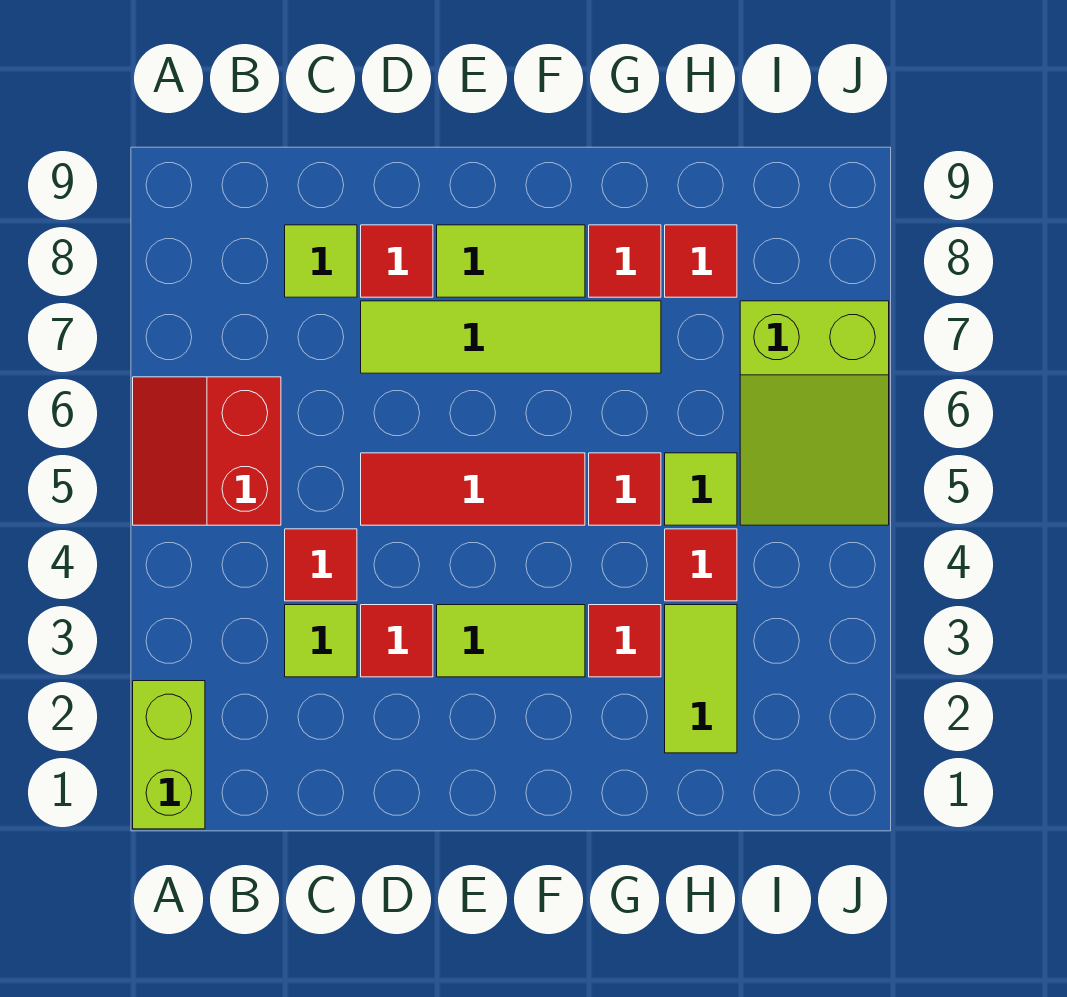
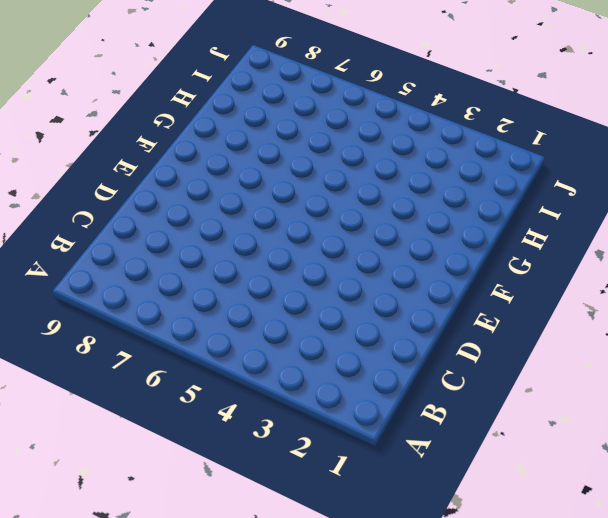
none -> lime 1x2 brick [133,681,205,829]
none -> red 2x2 slope [133,377,281,525]
none -> lime 1x1 tile [285,605,357,677]

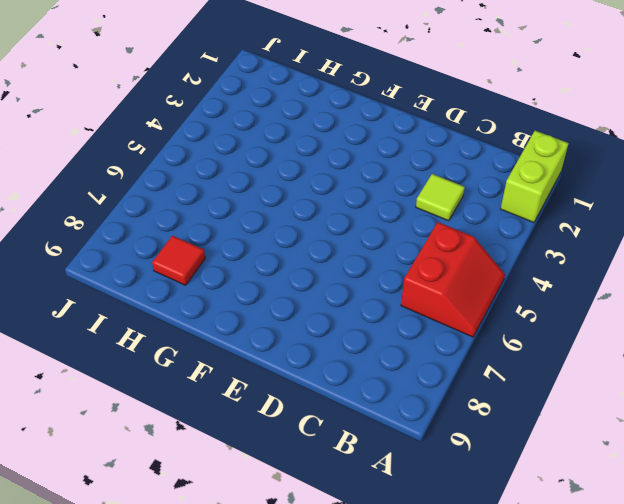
none -> red 1x1 tile [285,529,357,601]
none -> lime 1x1 tile [285,225,357,297]
none -> red 1x1 tile [361,605,433,677]

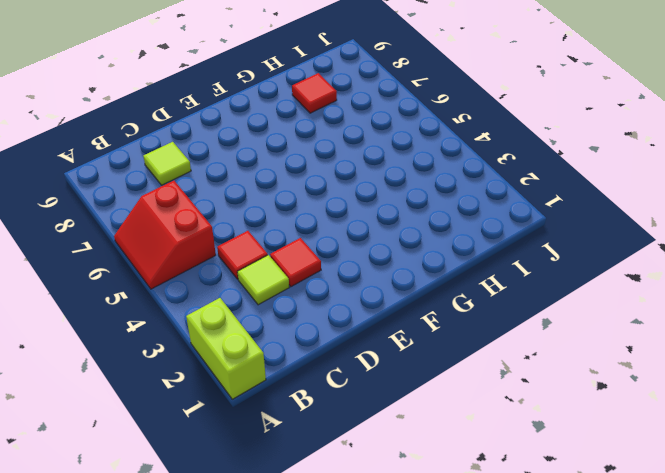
none -> red 1x3 tile [361,453,585,525]
none -> lime 1x4 tile [361,301,661,373]
none -> red 1x1 tile [361,225,433,297]

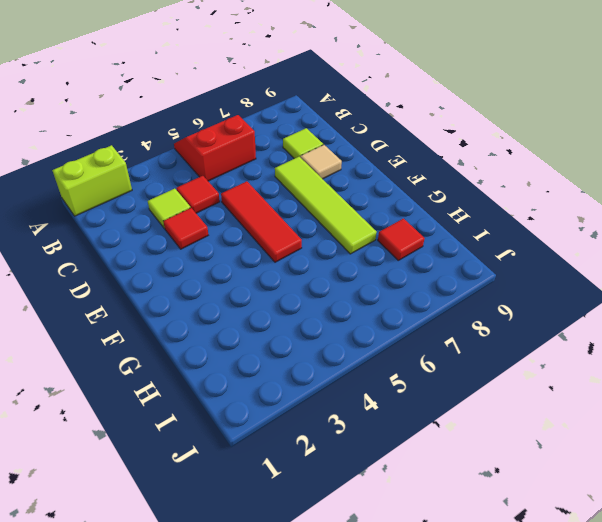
tan 1x1 tile [300,145,342,179] -> red 1x1 tile [361,225,433,297]
none -> lime 1x2 tile [437,605,585,677]
none -> lime 1x2 tile [437,225,585,297]
none -> red 1x1 tile [589,605,661,677]

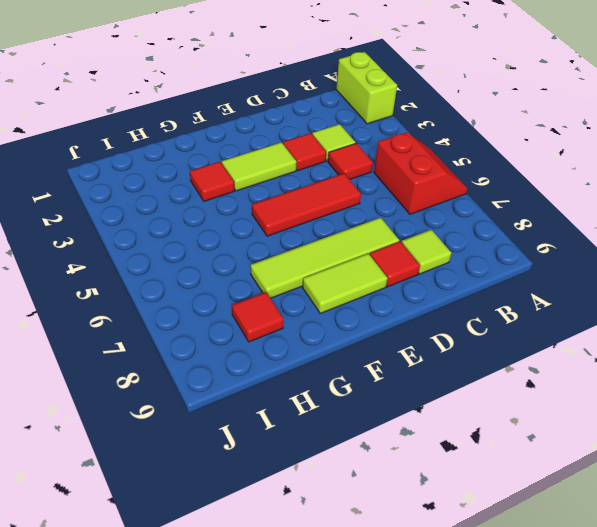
none -> red 1x1 tile [589,453,661,525]
none -> red 1x1 tile [589,225,661,297]
none -> lime 1x2 tile [665,605,737,753]

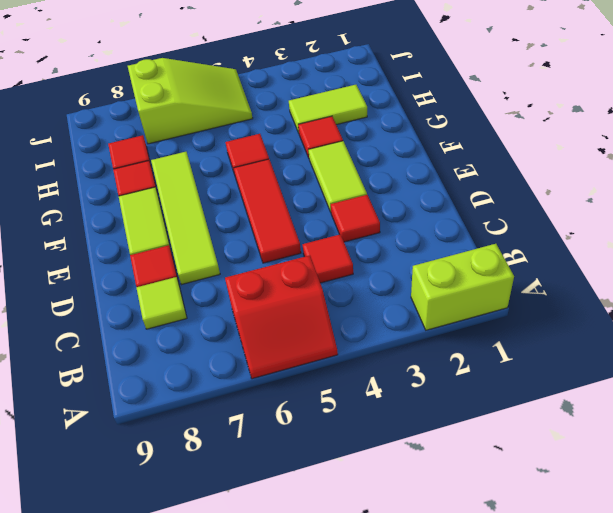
none -> lime 1x1 tile [285,605,357,677]
none -> red 1x1 tile [665,529,737,601]
none -> lime 1x1 tile [665,453,737,525]

